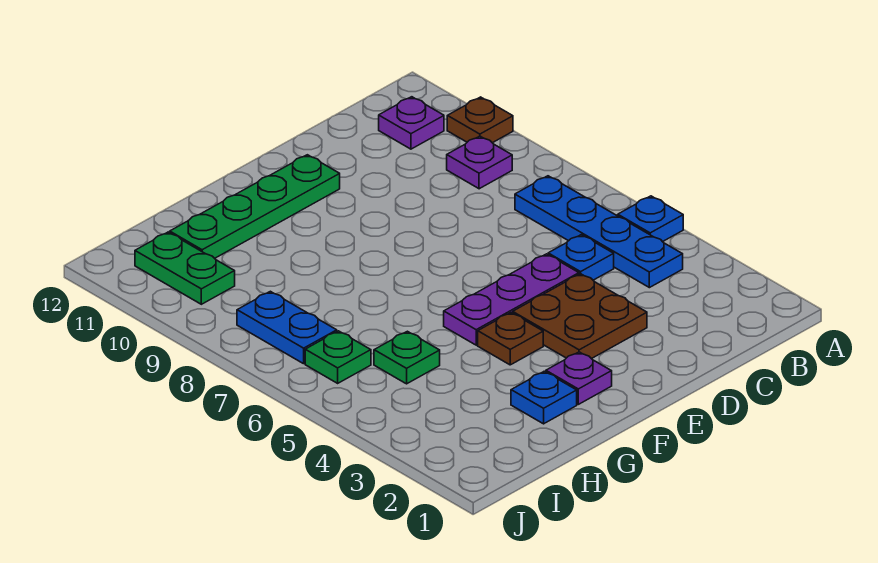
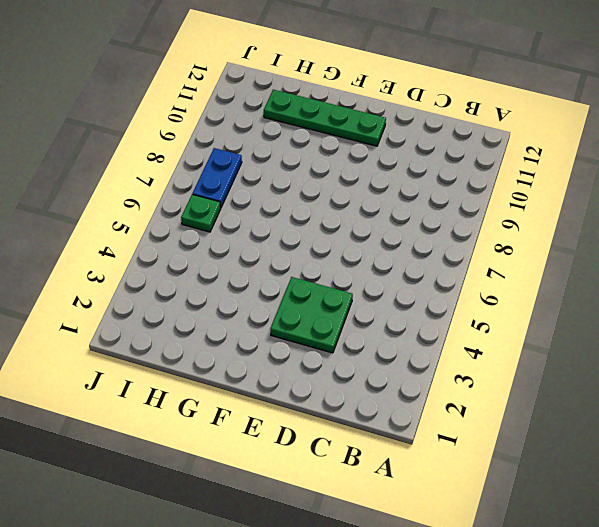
green 2x2 plate [271,277,353,353] -> brown 2x2 plate [513,274,647,359]
none -> blue 1x1 plate [618,196,683,242]
none -> brown 1x1 plate [447,97,513,143]
none -> blue 1x4 plate [515,176,683,288]

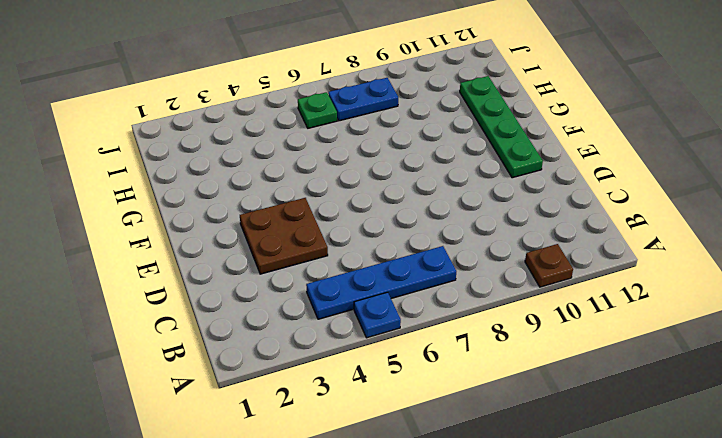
none -> purple 1x1 plate [447,136,512,189]
none -> purple 1x1 plate [379,97,444,149]
none -> blue 1x1 plate [548,235,614,280]

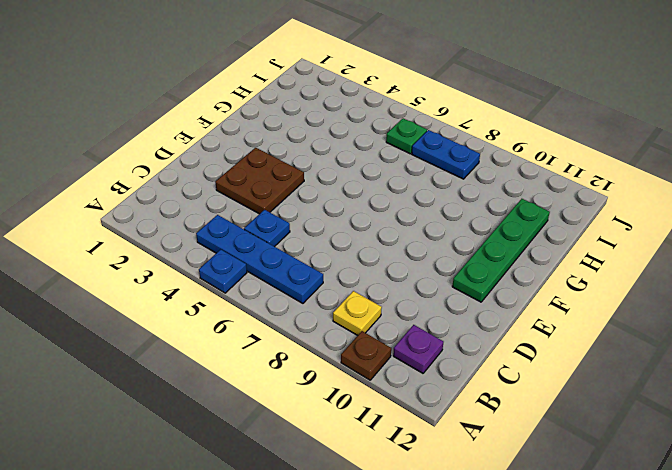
yellow 1x1 plate [333,291,382,335] -> purple 1x1 plate [447,136,512,189]
none -> purple 1x3 plate [444,254,579,345]
none -> purple 1x1 plate [546,352,612,404]
none -> brown 1x1 plate [478,313,543,365]

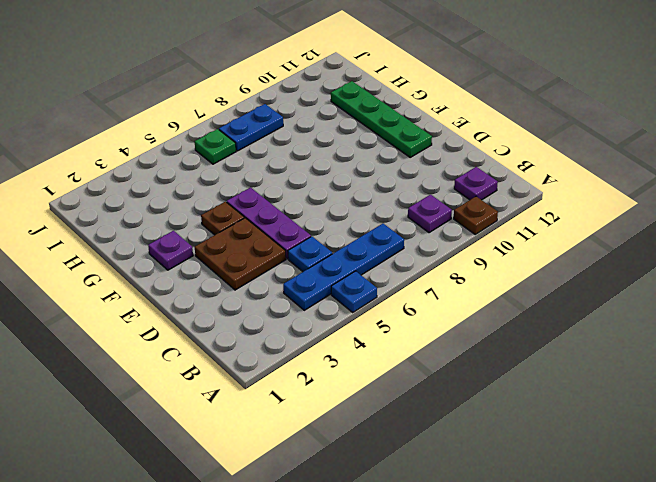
none -> blue 1x1 plate [511,371,577,424]
none -> green 1x1 plate [374,331,440,384]
none -> green 1x2 plate [135,232,235,304]

